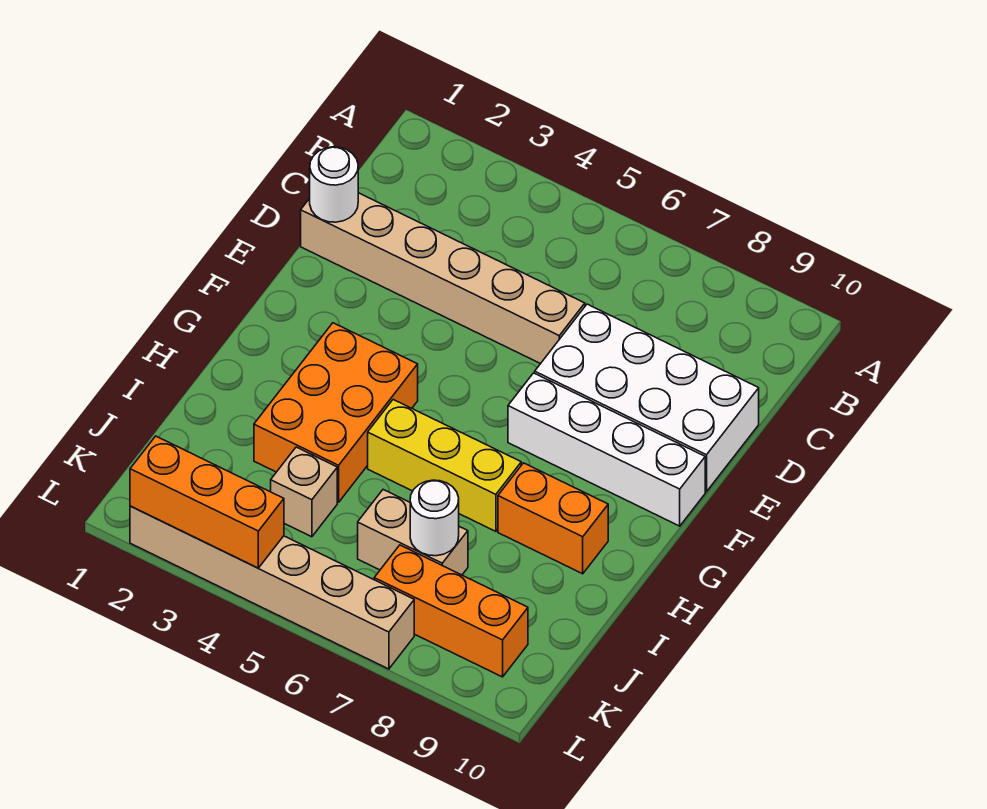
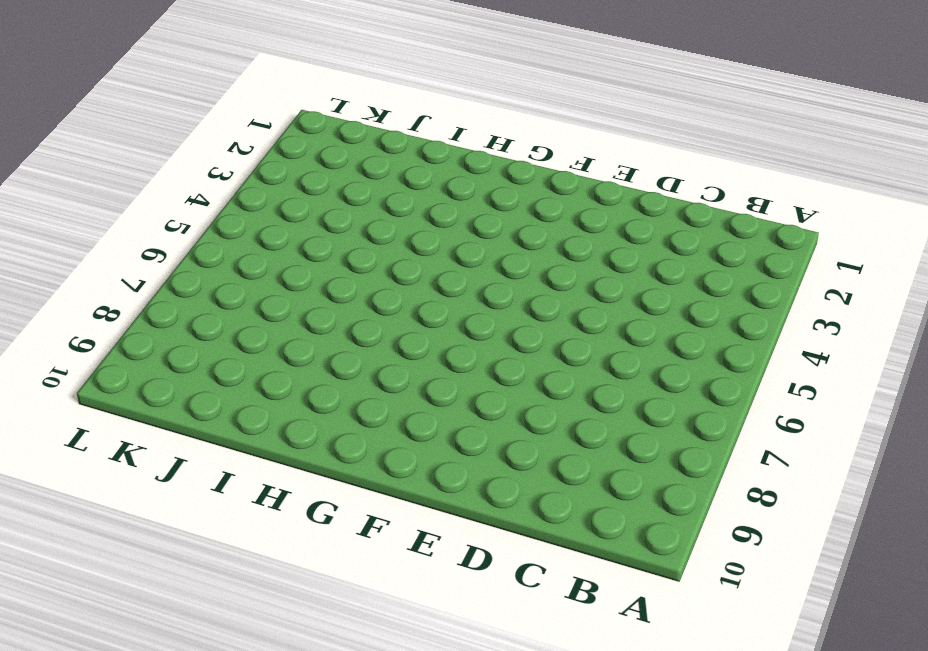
none -> tan 1x6 brick [301,193,585,364]
none -> white 2x4 brick [535,304,759,492]
none -> white 1x4 brick [508,373,705,526]

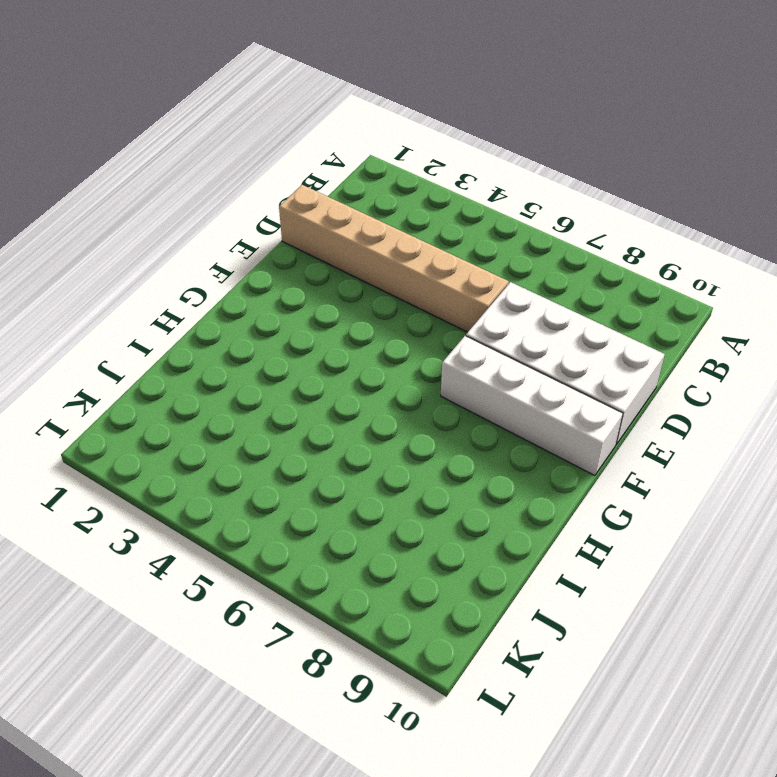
none -> orange 2x3 brick [254,323,418,502]
none -> yellow 1x3 brick [368,400,521,531]
none -> orange 1x2 brick [498,463,608,574]

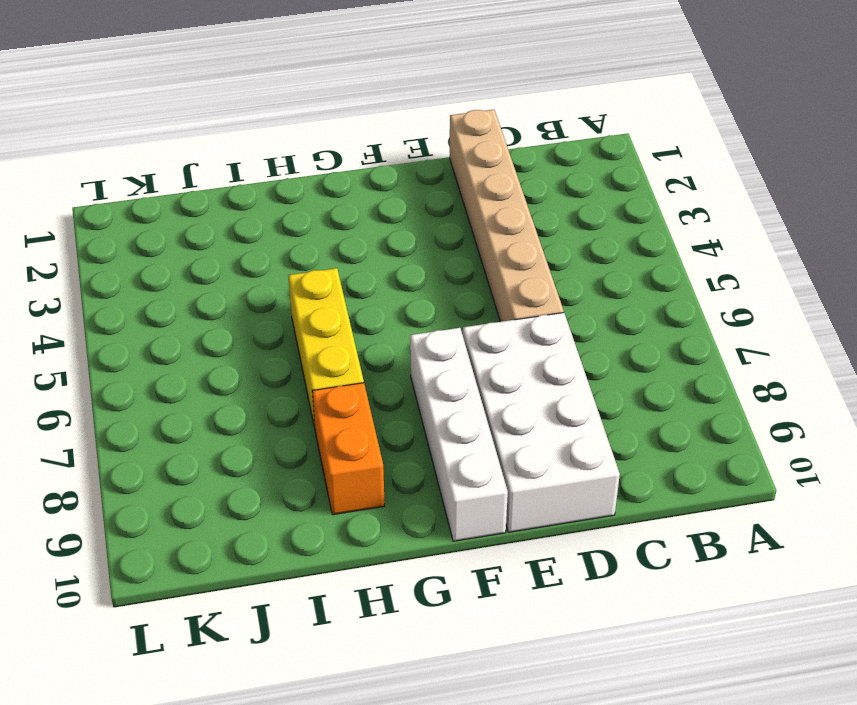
none -> orange 2x3 brick [254,323,418,502]
none -> tan 1x1 brick [271,447,337,537]
none -> tan 1x2 brick [358,490,468,575]

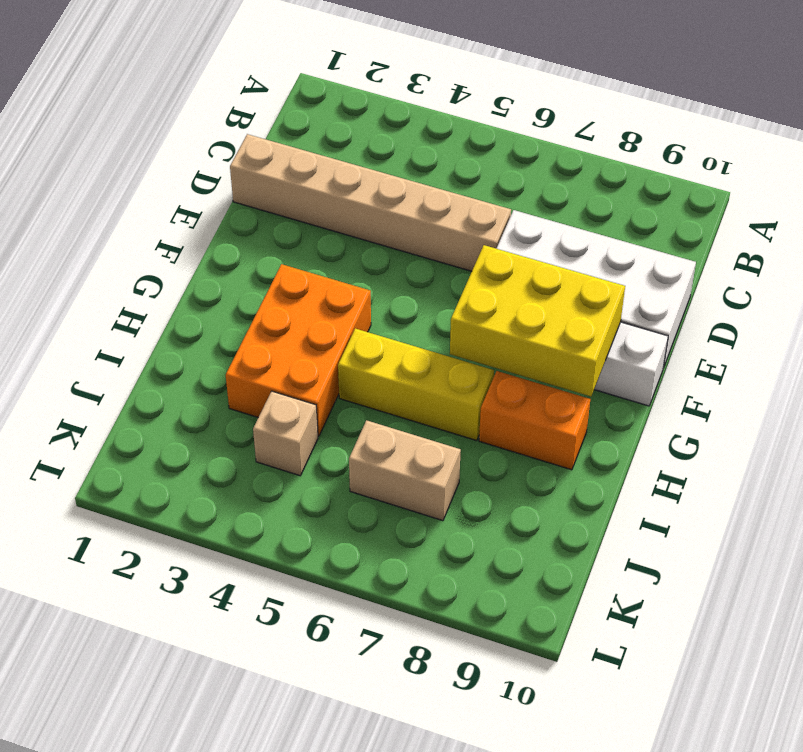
yellow 2x3 brick [450,245,625,396] -> none
none -> orange 1x3 brick [374,545,528,677]
none -> tan 1x6 brick [130,506,414,669]
none -> white 1x1 round brick [310,147,358,222]

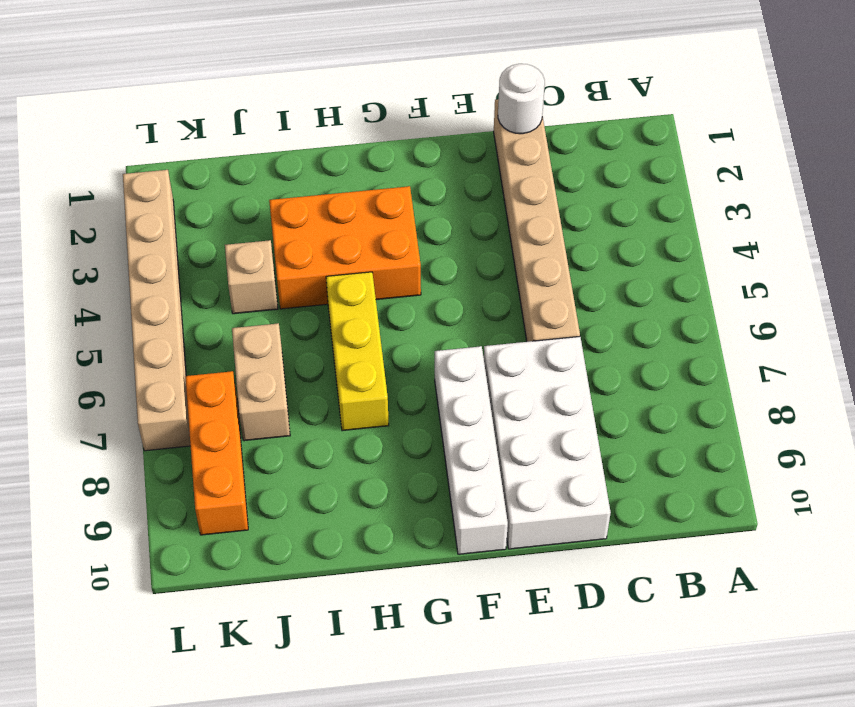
none -> orange 1x2 brick [498,463,608,574]
none -> white 1x1 round brick [410,480,459,556]
none -> orange 1x3 brick [130,436,284,568]

